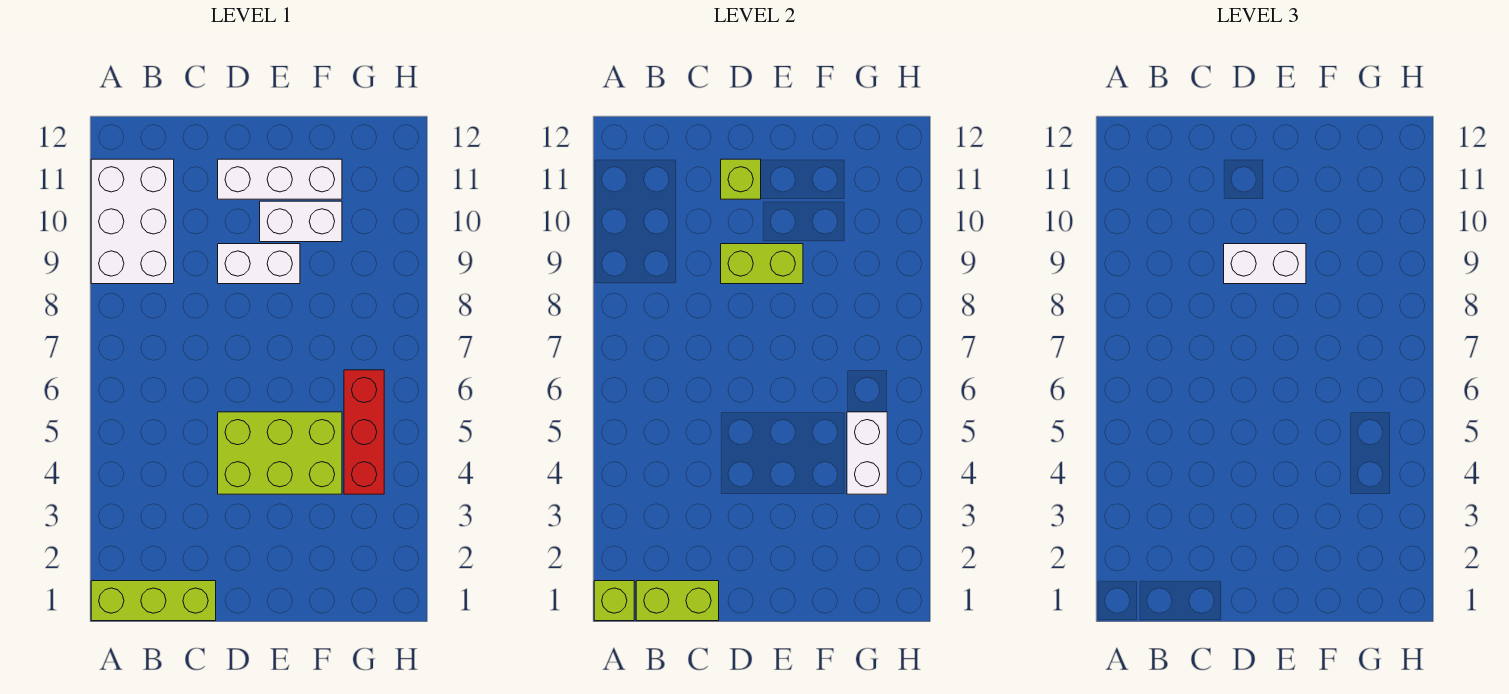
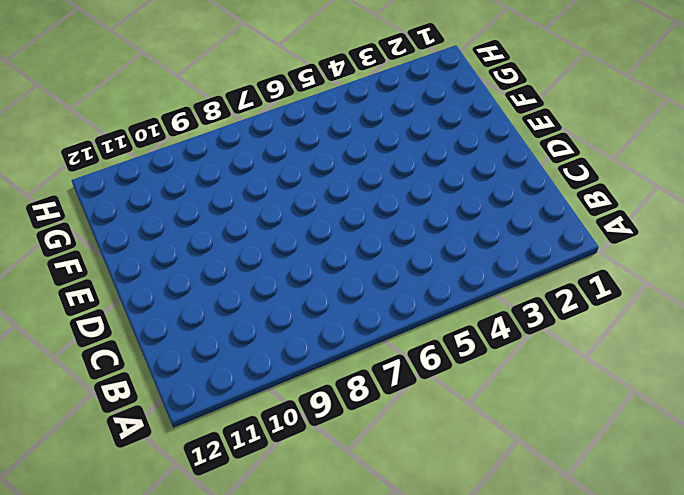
none -> lime 1x3 brick [91,581,216,621]
none -> white 2x3 brick [91,159,174,284]
none -> lime 2x3 brick [218,412,342,494]

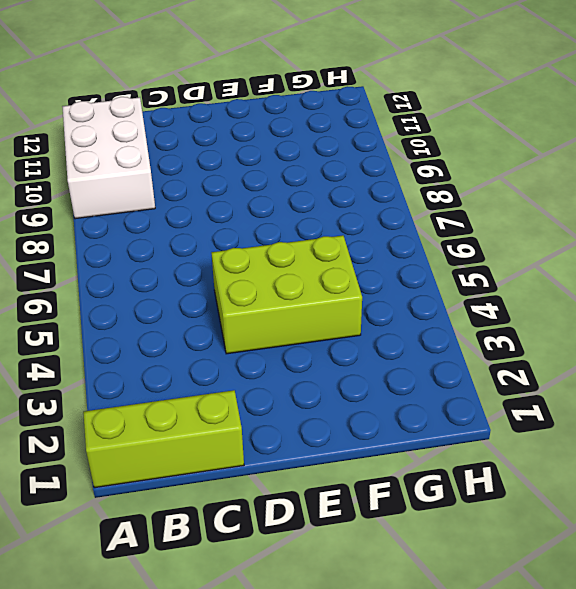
none -> white 1x2 brick [218,244,300,284]
none -> white 1x3 brick [218,159,342,199]
none -> white 1x2 brick [260,201,342,242]

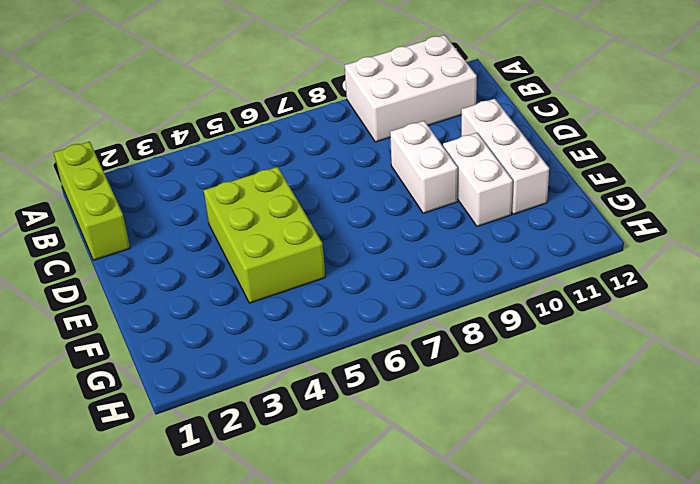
none -> red 1x3 brick [344,370,384,494]
none -> lime 1x1 brick [594,581,634,621]
none -> lime 1x2 brick [636,581,719,621]

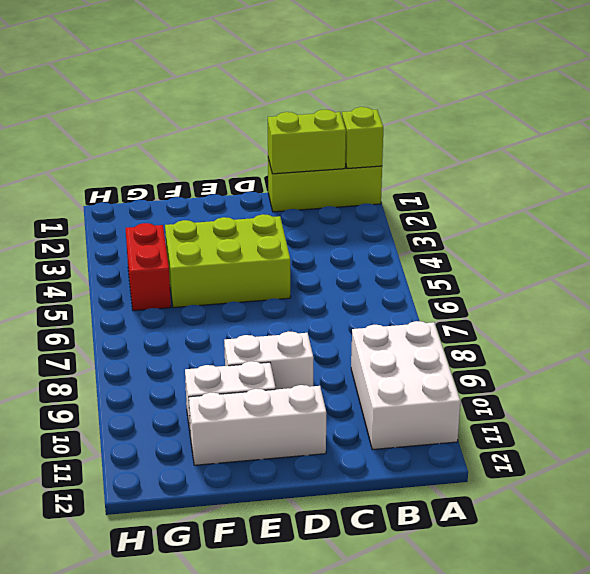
red 1x2 brick [126,223,171,311] -> red 1x3 brick [344,370,384,494]
none -> lime 1x2 brick [721,244,803,284]
none -> lime 1x1 brick [721,159,761,199]
none -> white 1x2 brick [847,412,887,494]

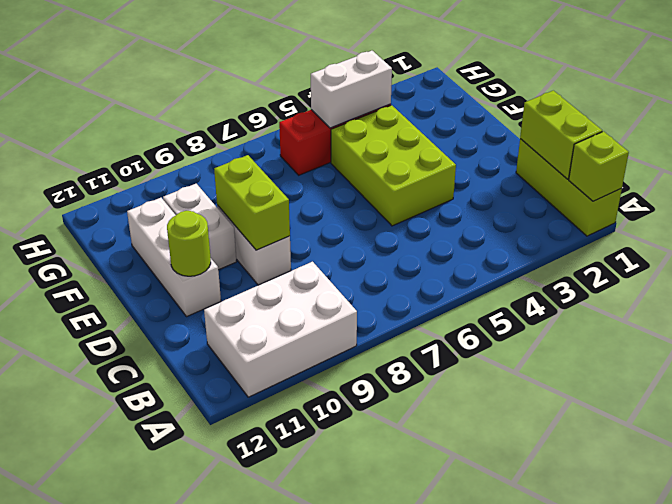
lime 1x1 round brick [167,211,211,276] -> lime 1x1 brick [721,159,761,199]
none -> white 1x2 brick [1224,244,1306,284]

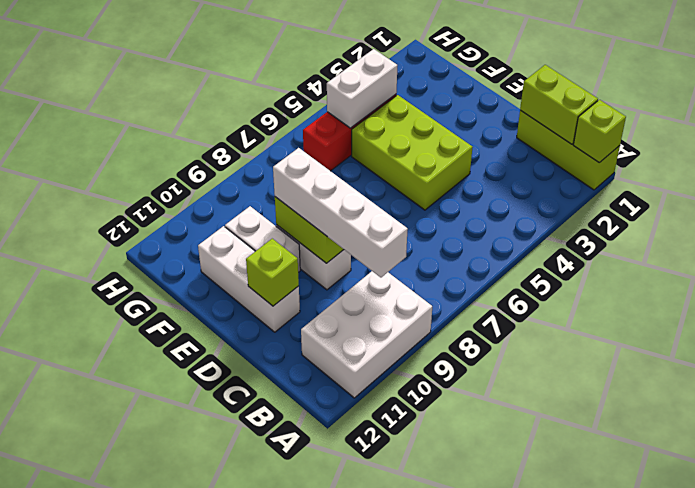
white 1x4 brick [273,148,408,277] -> white 1x2 brick [1224,244,1306,284]

